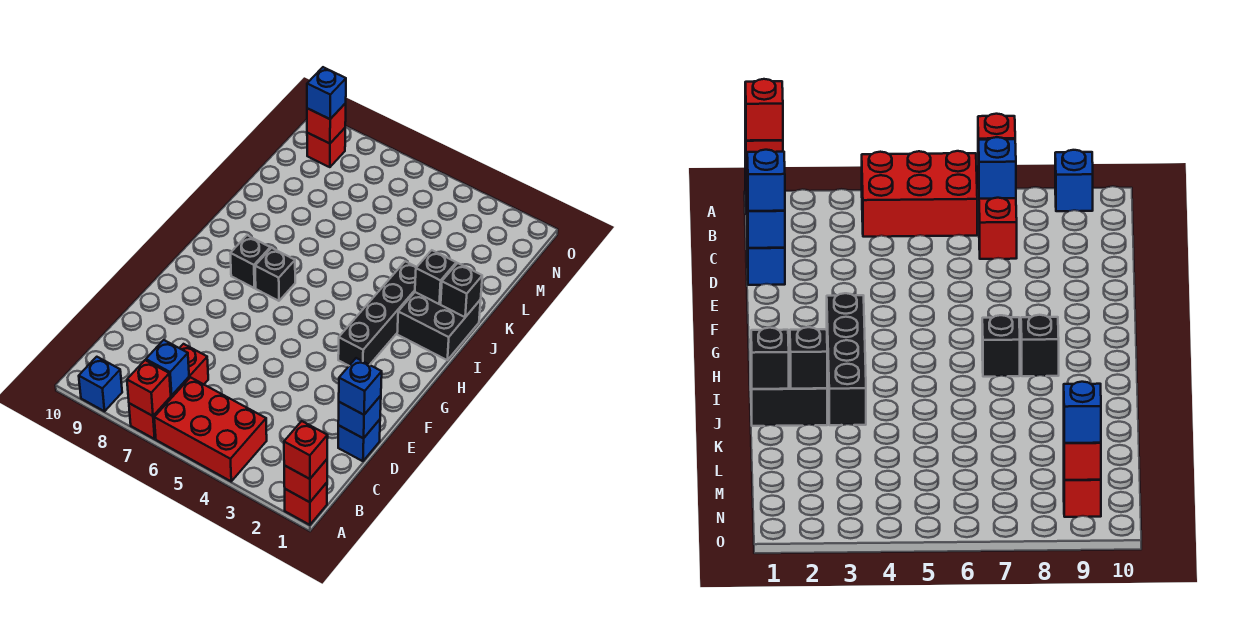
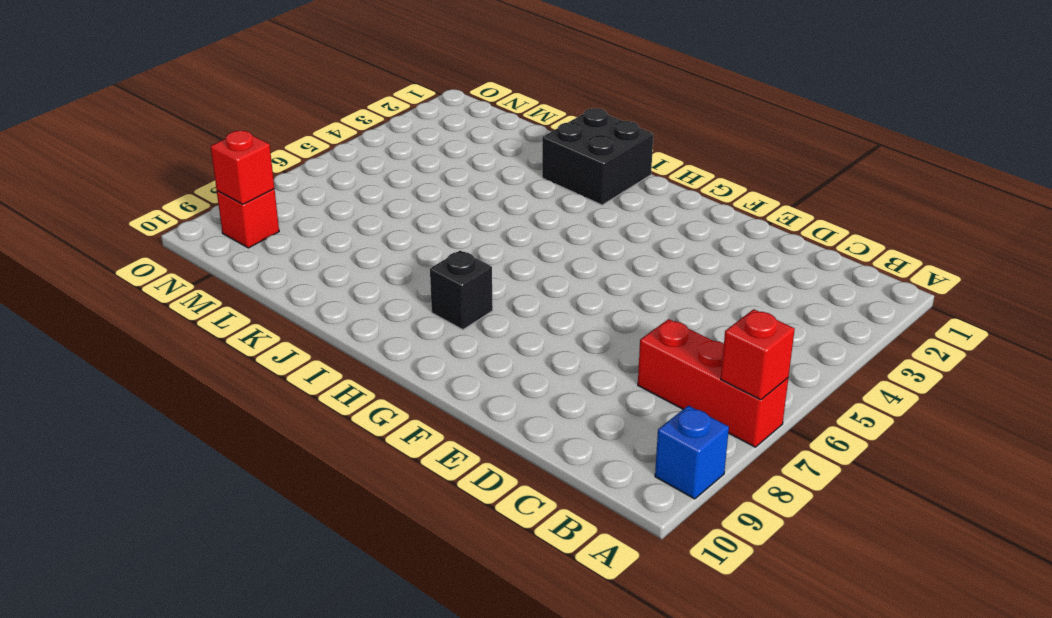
none -> red 1x1 brick [285,483,327,525]
none -> red 2x3 brick [154,377,267,481]
none -> blue 1x1 brick [338,420,380,461]

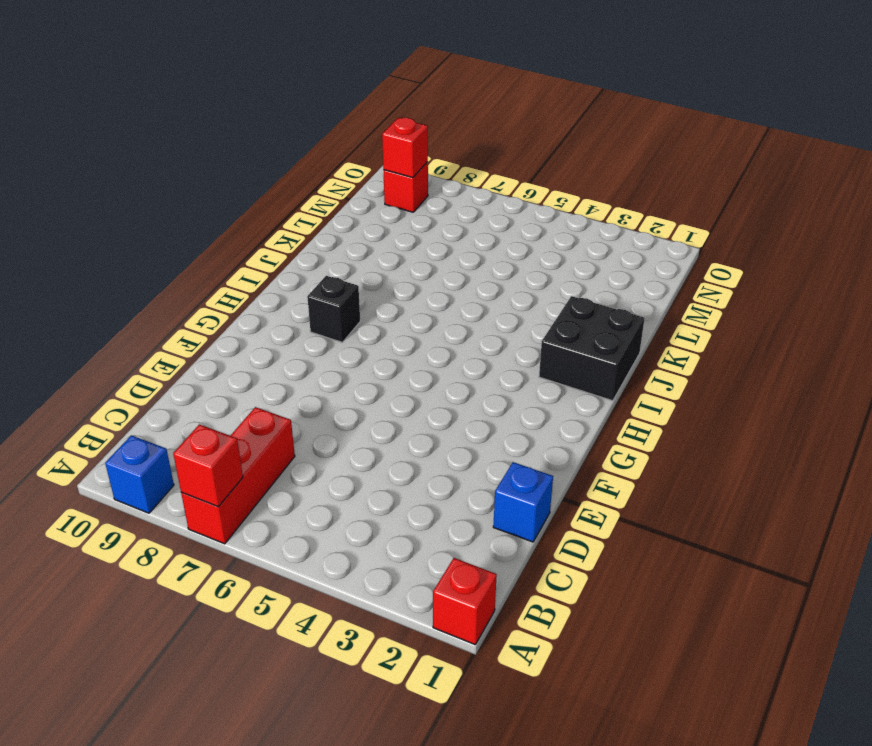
none -> red 2x3 brick [154,377,267,481]
none -> black 1x4 brick [338,261,416,366]
none -> black 1x1 brick [255,248,295,301]

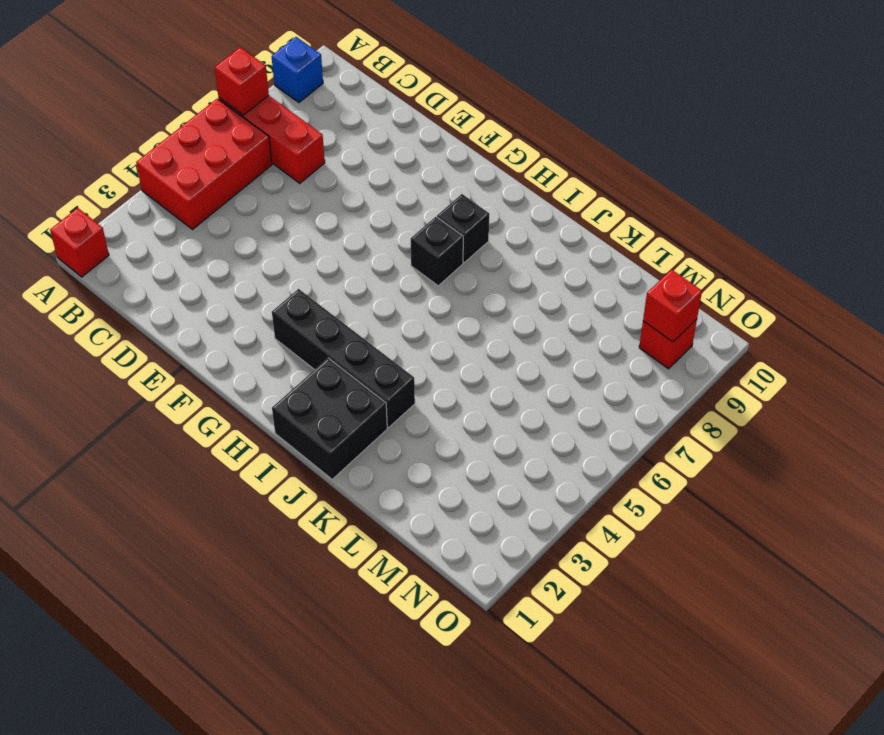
none -> blue 1x1 brick [338,420,380,461]
none -> red 1x1 brick [284,460,327,502]
none -> blue 1x1 brick [146,340,189,395]

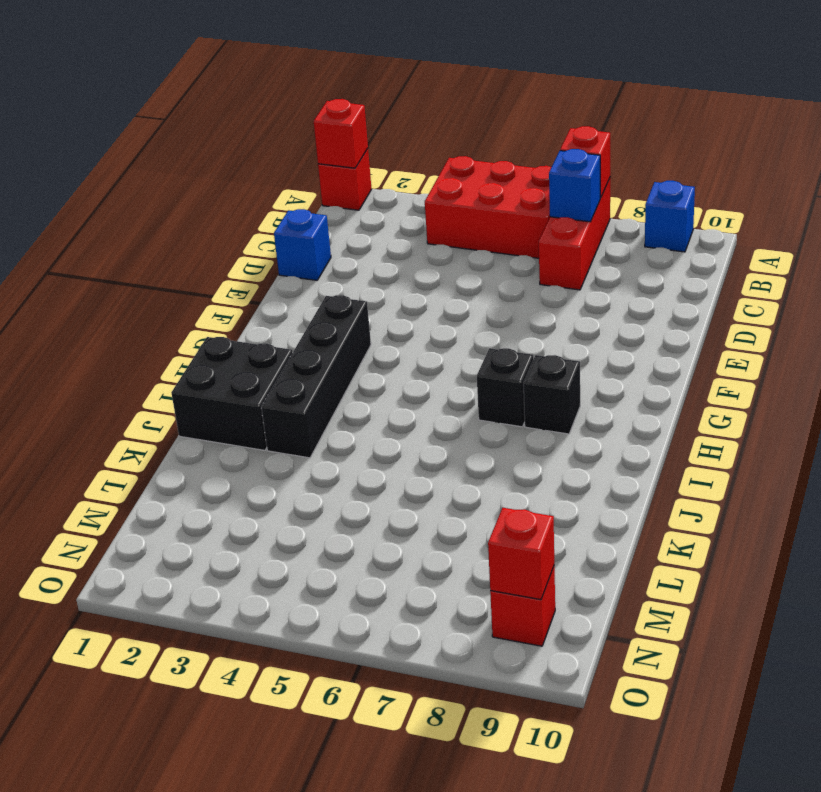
none -> blue 1x1 brick [338,396,381,438]
none -> black 1x1 brick [441,263,482,317]
none -> black 1x1 brick [415,250,456,304]

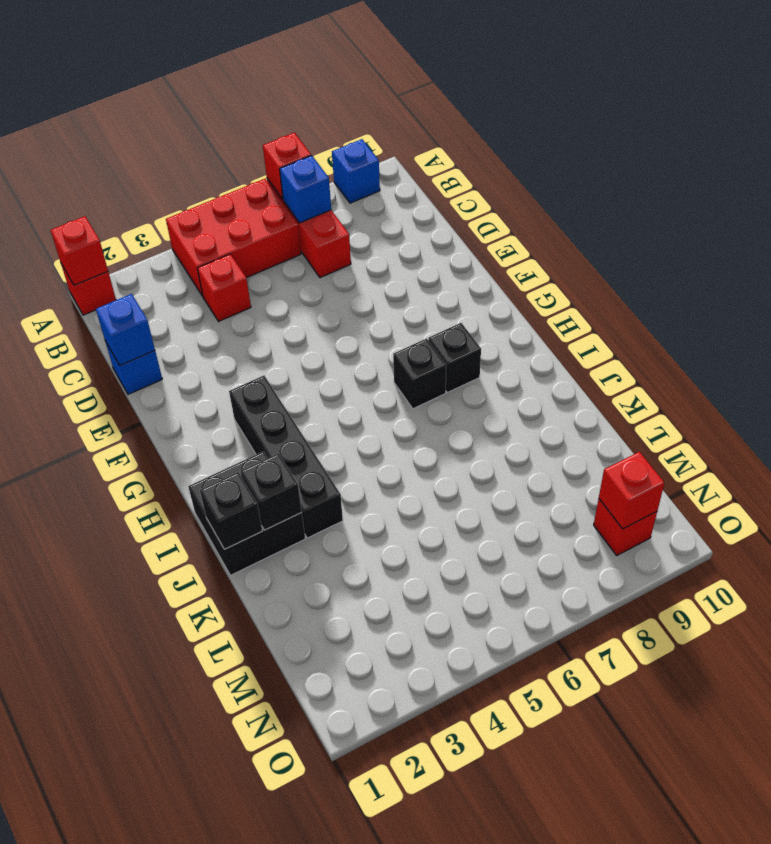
red 1x1 brick [197,254,251,322] -> red 1x1 brick moved to [284,421,328,479]
none -> blue 1x1 brick [339,358,382,415]
none -> blue 1x1 brick [307,67,346,119]

